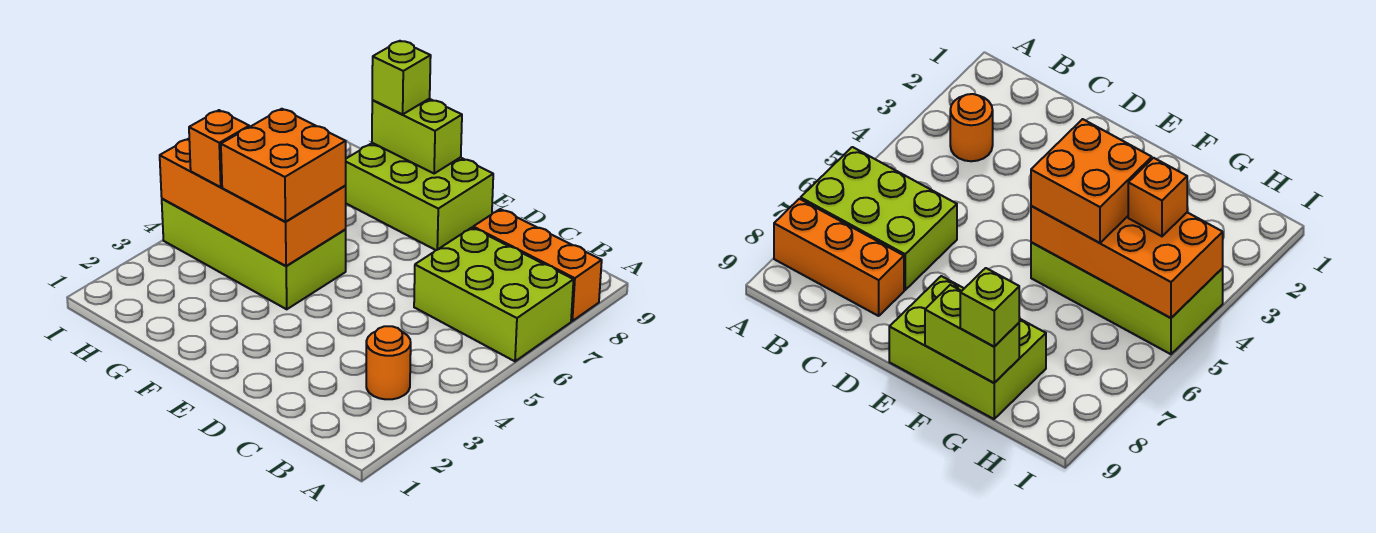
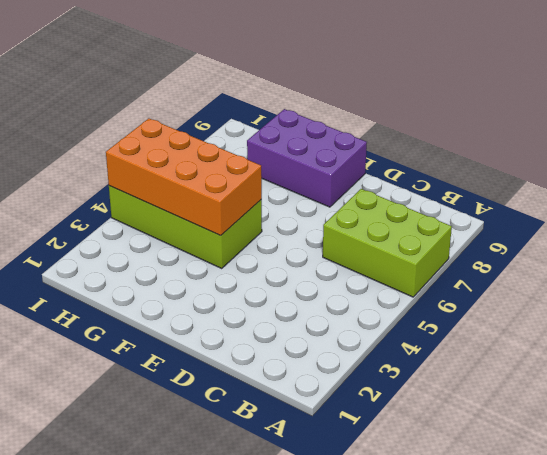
purple 2x3 brick [247,109,367,207] -> lime 2x3 brick [345,143,493,250]
none -> orange 1x3 brick [473,209,602,321]
none -> orange 1x1 round brick [366,326,411,399]

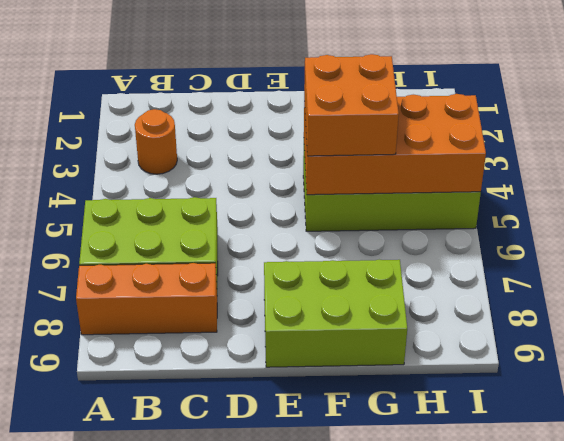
none -> lime 1x2 brick [372,99,462,174]
none -> lime 1x1 brick [372,41,431,114]

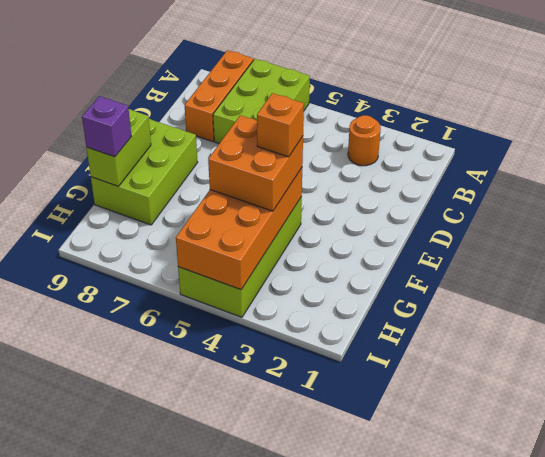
orange 1x1 brick [257,93,304,157] -> orange 1x1 brick moved to [189,110,249,187]
purple 1x1 brick [82,96,131,157] -> lime 1x1 brick [372,41,431,114]

